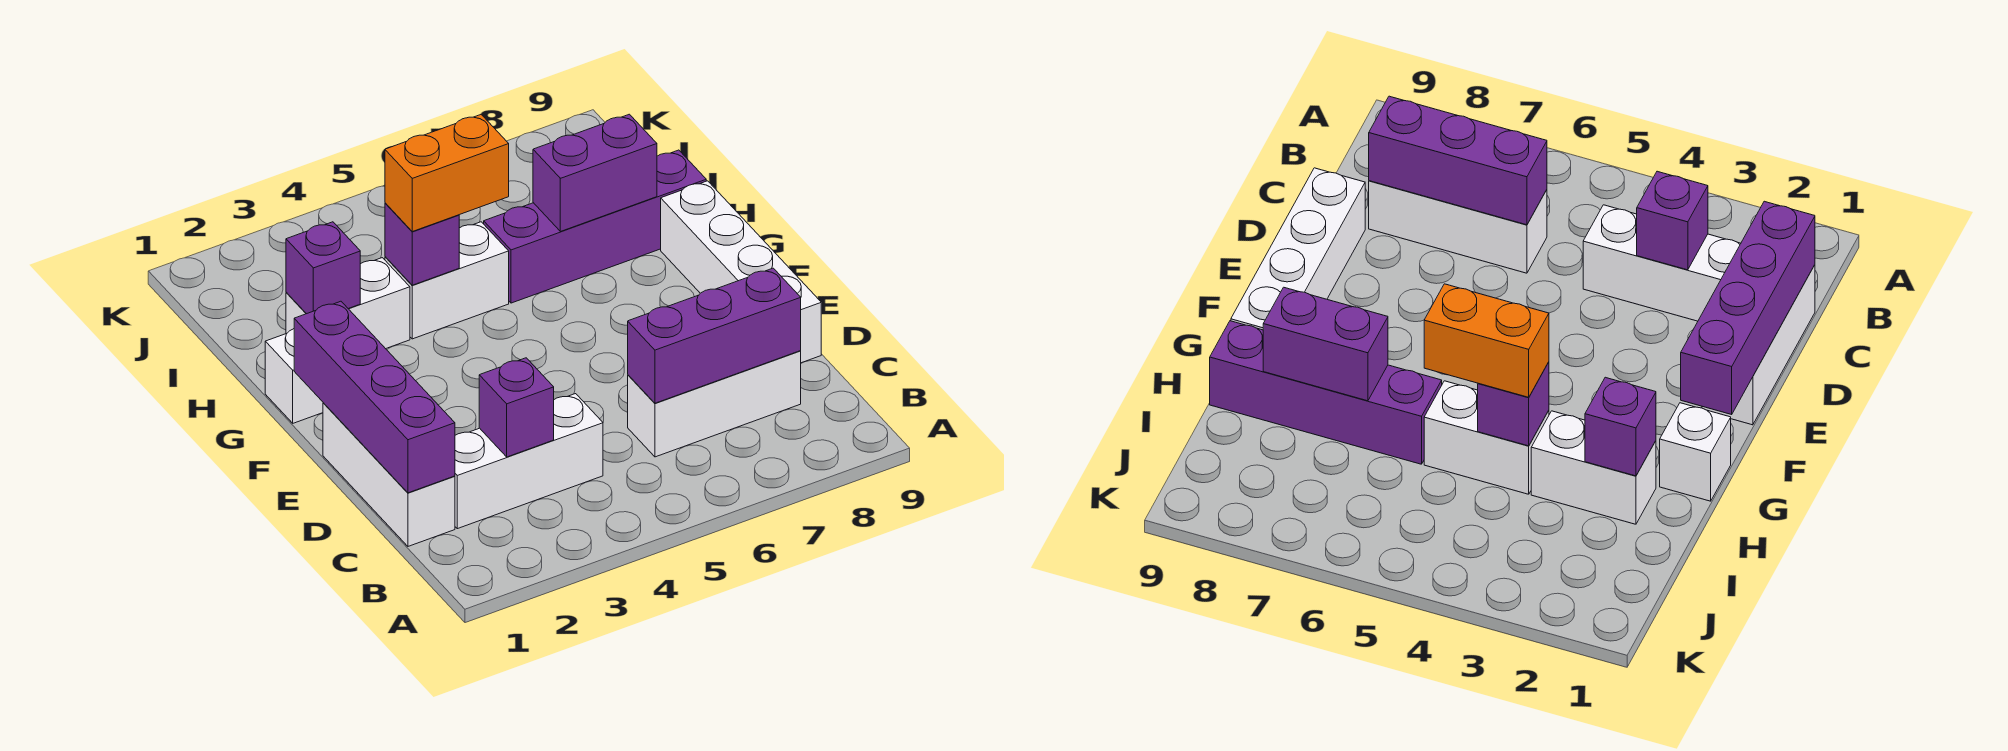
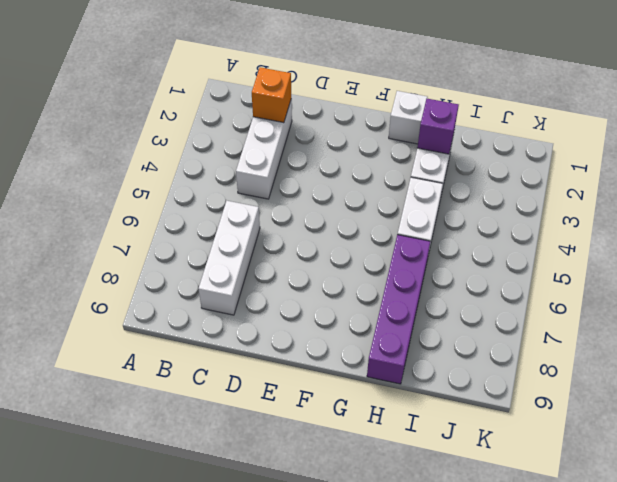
orange 1x1 brick [252,67,291,123] -> none
none -> white 1x3 brick [323,403,455,546]
none -> white 1x4 brick [661,181,821,363]
none -> purple 1x4 brick [294,301,455,493]

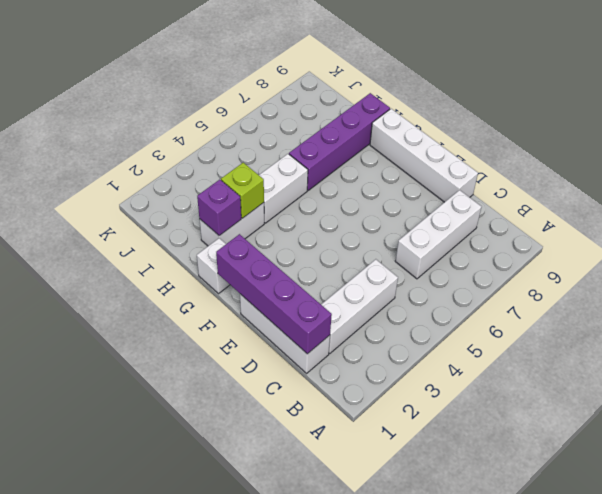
lime 1x1 brick [221,163,264,218] -> none
none -> purple 1x1 brick [479,358,554,457]
none -> purple 1x3 brick [628,268,801,403]
none -> purple 1x1 brick [385,203,459,285]

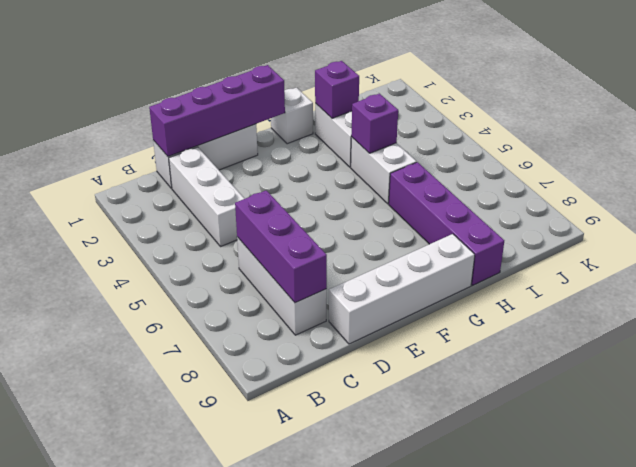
none -> purple 1x1 brick [479,358,554,457]
none -> purple 1x2 brick [533,114,657,232]
none -> orange 1x2 brick [385,115,509,232]

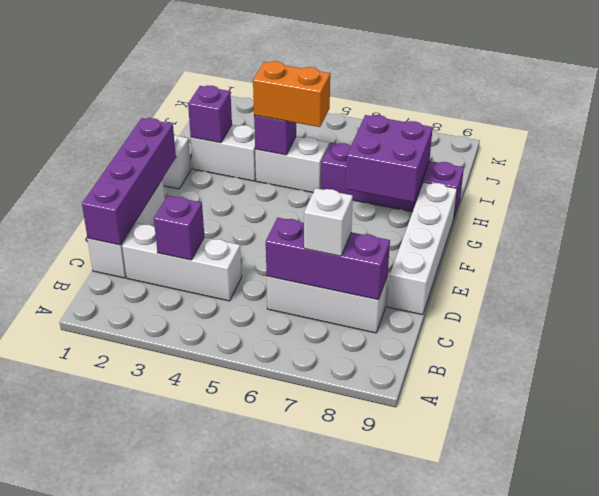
white 1x1 brick [304,188,353,256] -> none
purple 2x2 brick [346,115,433,202] -> purple 1x2 brick [533,114,657,232]

